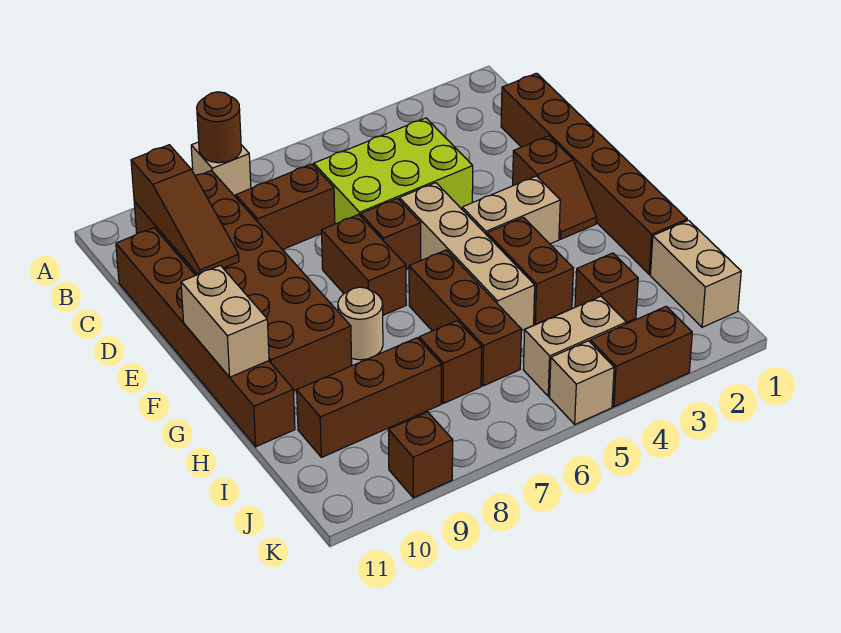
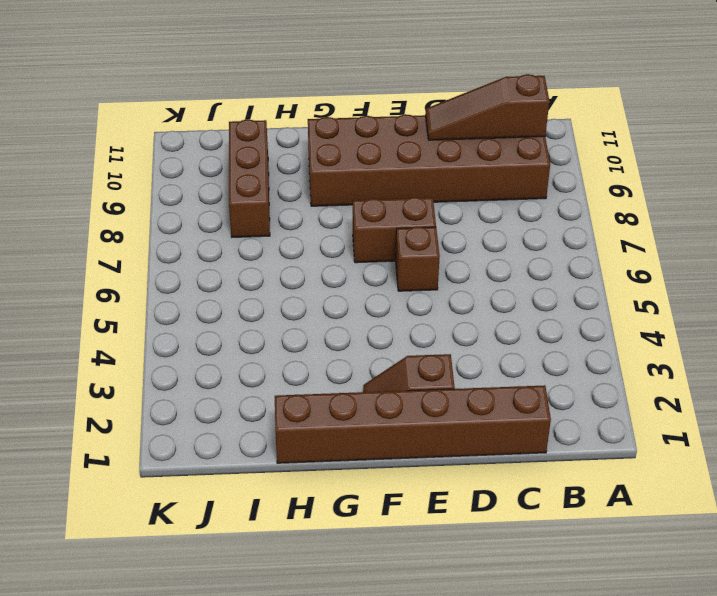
none -> tan 1x1 brick [191,142,251,197]
none -> lime 2x3 brick [314,118,473,224]
none -> brown 1x2 brick [236,164,335,250]

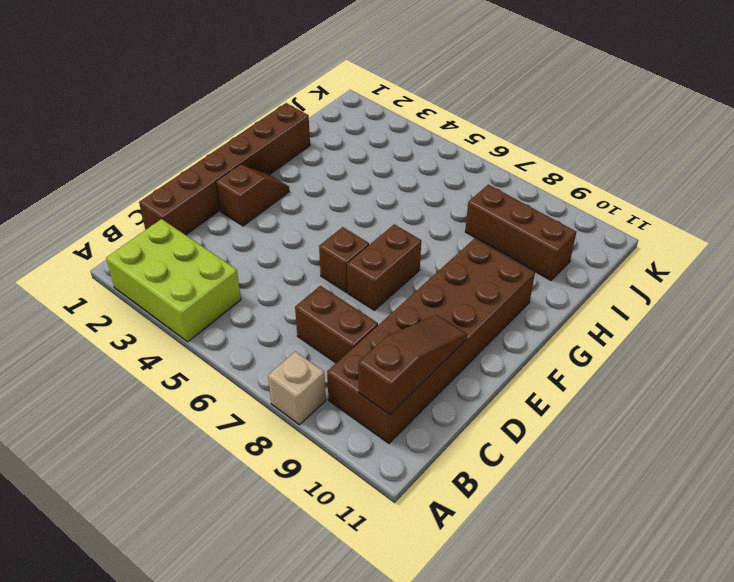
lime 2x3 brick [106,219,241,342] -> lime 2x3 brick moved to [314,118,473,224]
none -> brown 1x6 brick [116,228,295,447]
none -> tan 1x4 brick [399,183,535,331]
none -> tan 1x2 brick [462,176,560,244]

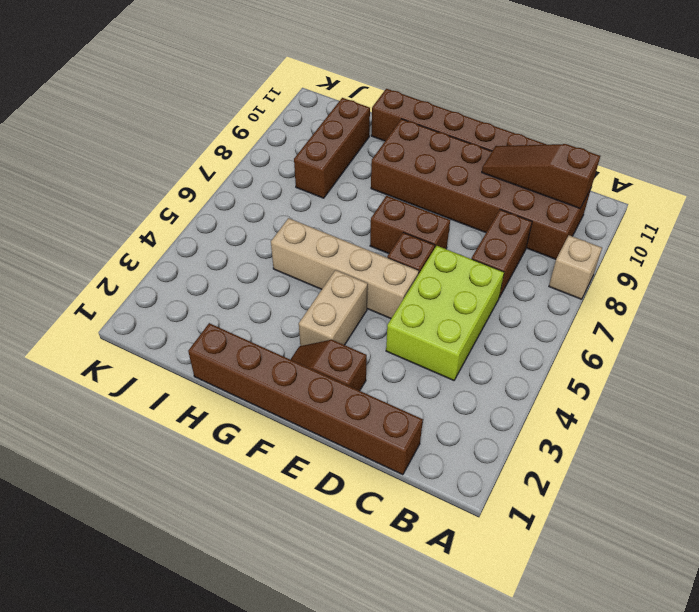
none -> brown 1x2 brick [487,217,573,324]
none -> brown 1x3 brick [409,250,521,386]
none -> tan 1x1 round brick [338,287,383,360]

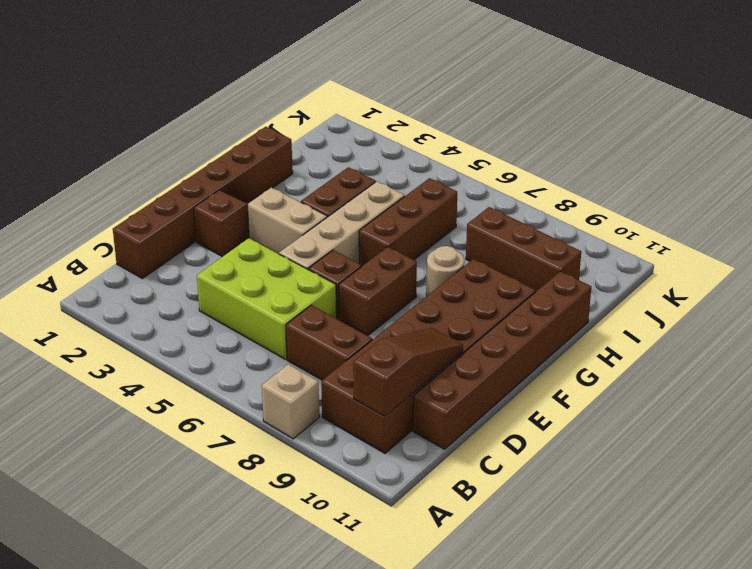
none -> tan 1x2 brick [650,220,741,327]
none -> brown 1x1 brick [575,253,638,323]
none -> brown 1x1 brick [419,321,482,403]

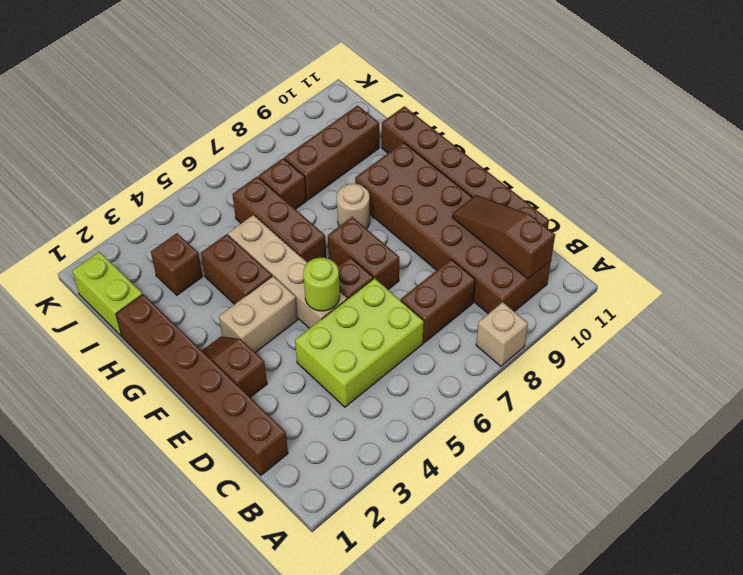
lime 1x1 round brick [303,258,340,311] -> none
lime 1x2 brick [72,252,142,336] -> tan 1x2 brick [650,220,741,327]
none -> tan 1x2 brick [523,296,626,396]
none -> brown 1x2 brick [590,306,692,407]
none -> tan 1x1 brick [549,341,614,424]

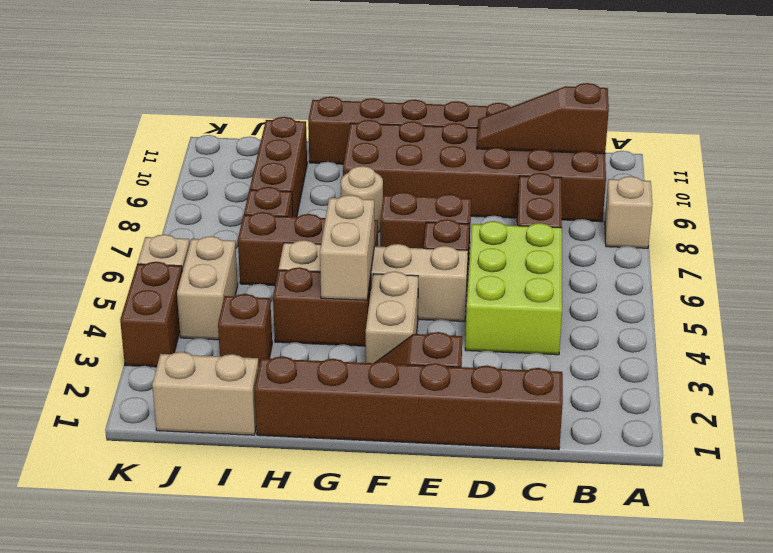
tan 1x2 brick [320,195,374,300] -> tan 1x2 brick turned to [181,265,269,377]
none -> brown 1x1 brick [389,412,453,498]
none -> brown 1x1 round brick [197,92,241,163]

